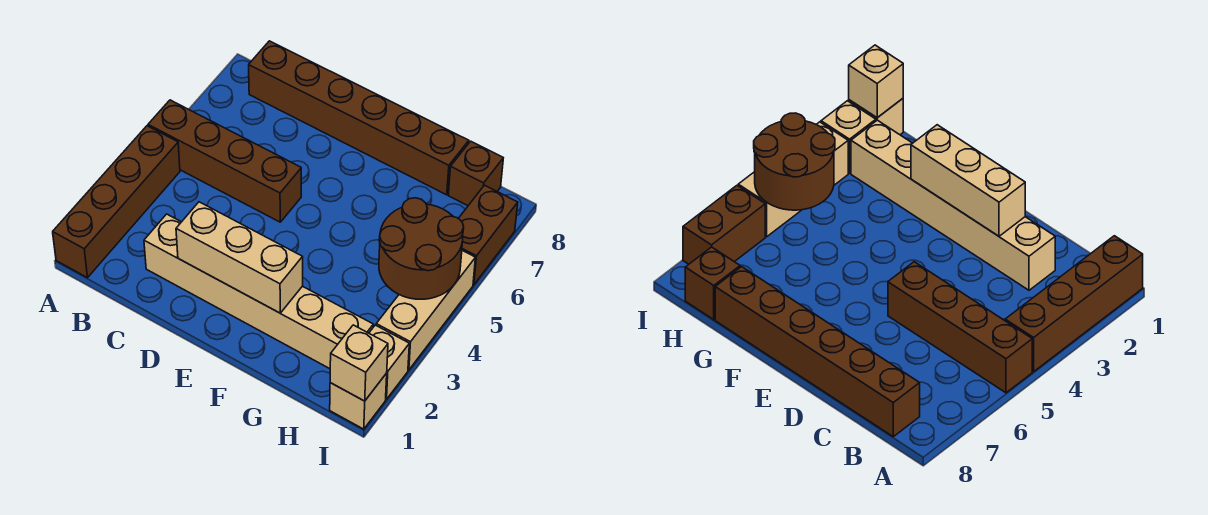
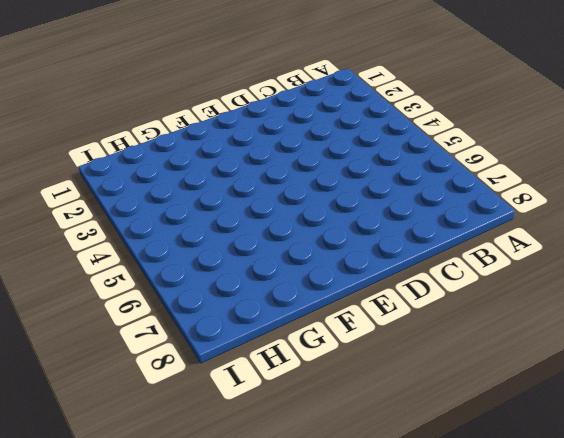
none -> brown 1x4 brick [53,126,180,278]
none -> brown 1x4 brick [148,100,301,222]
none -> brown 1x6 brick [249,41,469,195]

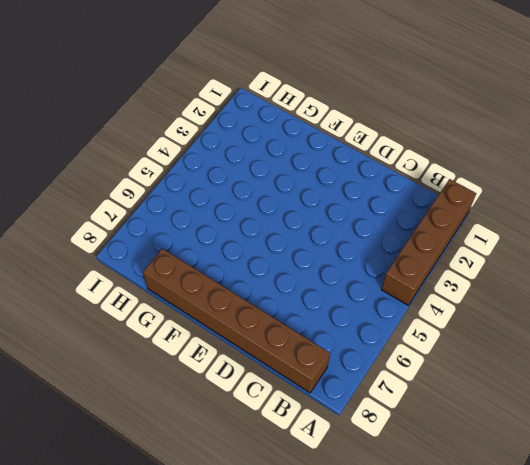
none -> brown 1x4 brick [148,100,301,222]
none -> tan 1x6 brick [144,214,373,369]
none -> brown 1x1 brick [448,141,503,206]

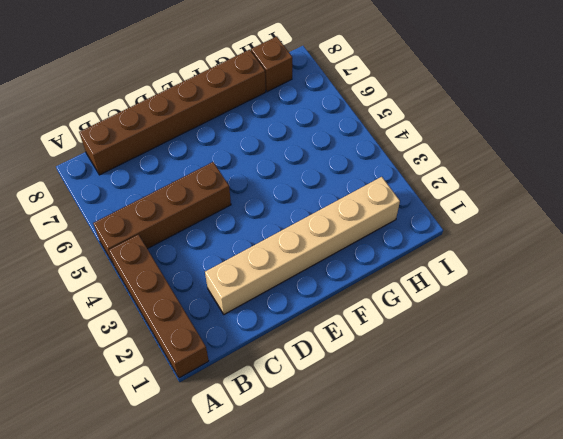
none -> tan 1x1 brick [330,373,387,429]
none -> tan 1x1 brick [369,325,409,399]
none -> tan 1x3 brick [376,251,475,370]

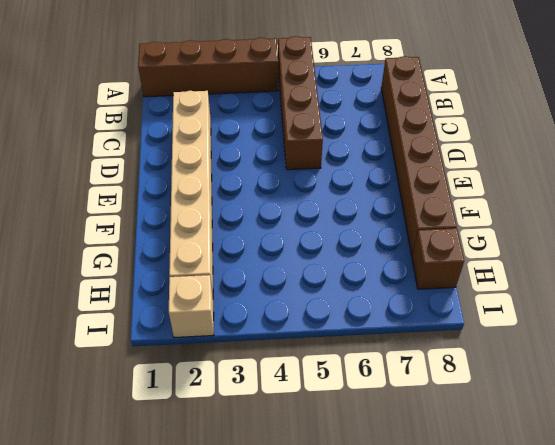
none -> tan 1x1 brick [330,373,387,429]
none -> tan 1x3 brick [376,251,475,370]
none -> brown 1x2 brick [458,185,518,285]

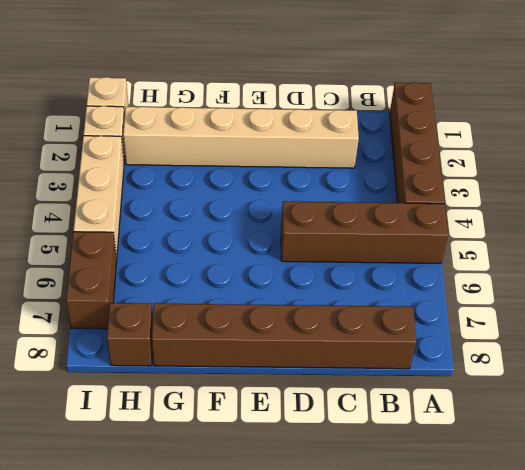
none -> tan 1x3 brick [176,202,303,313]
none -> brown 2x2 round brick [379,198,464,299]
none -> tan 1x1 brick [330,325,388,401]

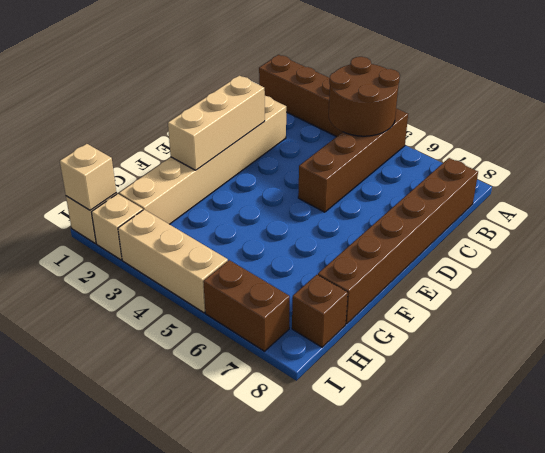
brown 2x2 round brick [329,57,400,136] -> brown 2x2 round brick moved to [379,198,464,299]

